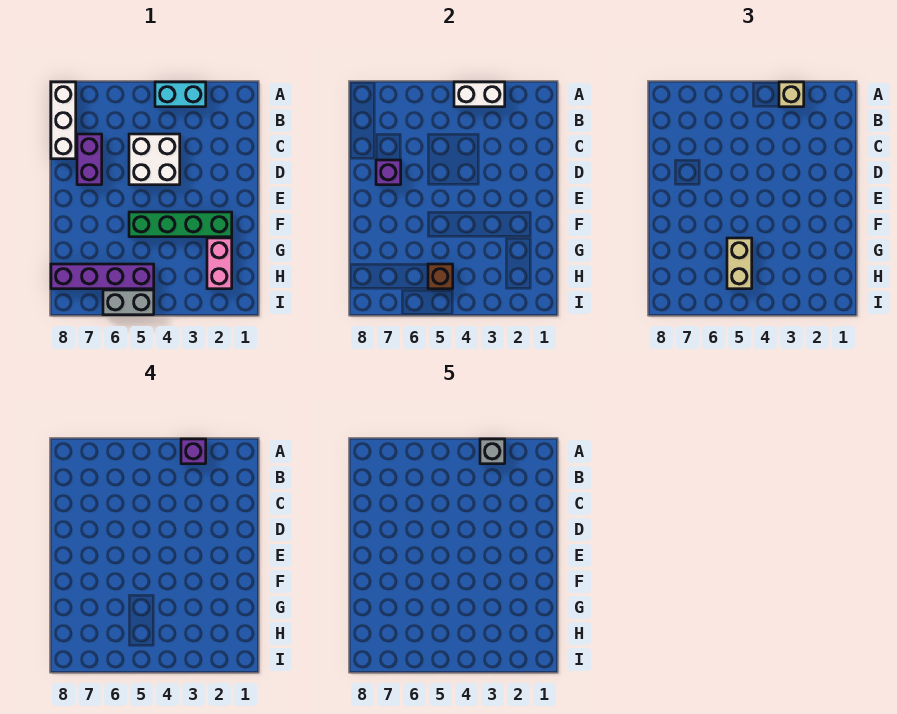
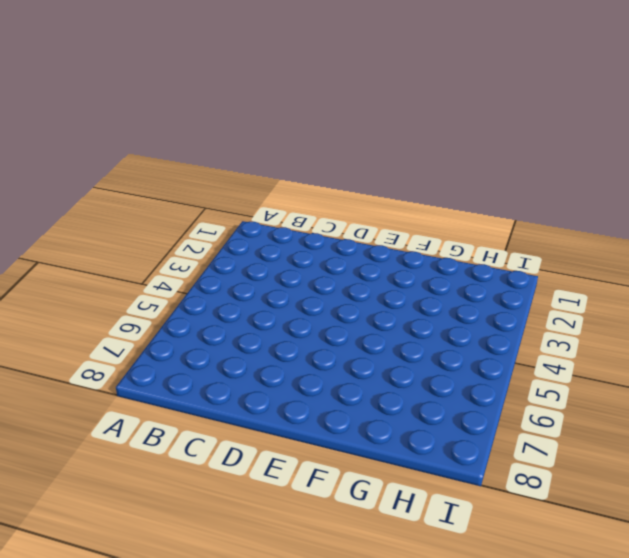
none -> cyan 1x2 brick [155,82,206,107]
none -> white 1x3 brick [51,82,76,159]
none -> white 2x2 brick [129,134,180,185]

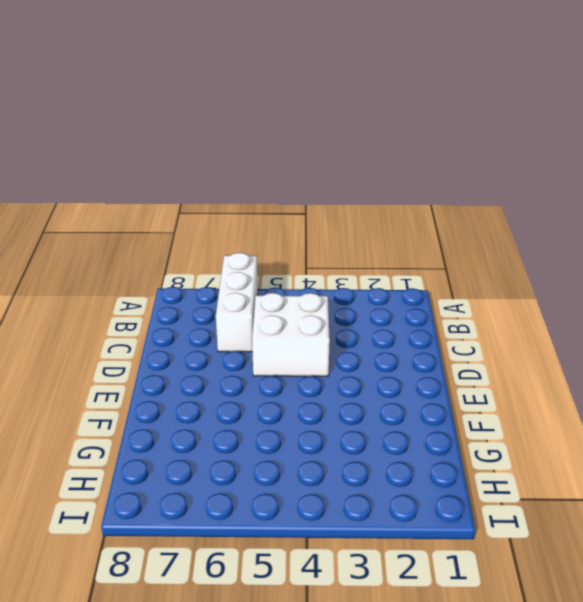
white 1x3 brick [216,253,258,352] -> white 1x3 brick moved to [51,82,76,159]
none -> cyan 1x2 brick [155,82,206,107]
none -> purple 1x2 brick [77,134,102,185]
none -> green 1x4 brick [129,212,232,237]

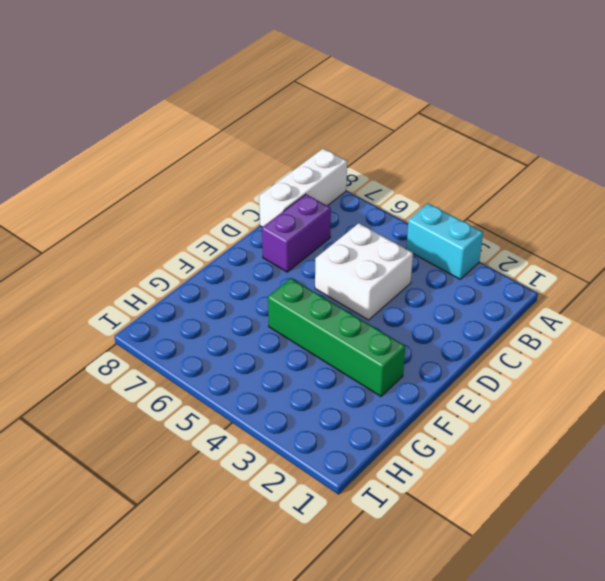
none -> pink 1x2 brick [207,238,232,289]
none -> purple 1x4 brick [51,264,154,289]
none -> grey 1x2 brick [103,290,154,315]

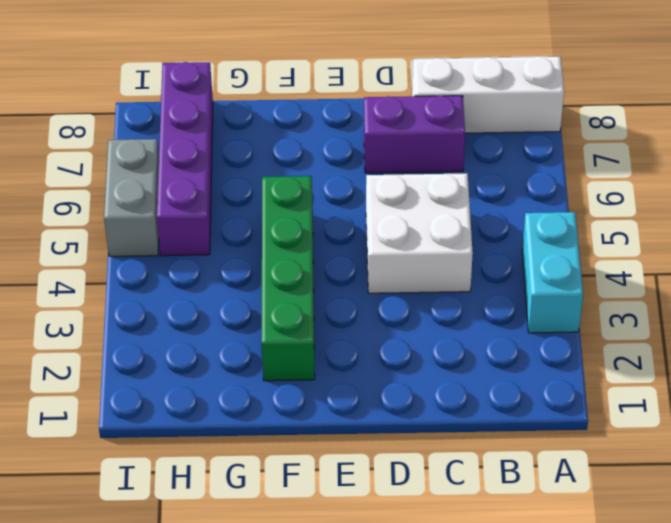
none -> pink 1x2 brick [207,238,232,289]
none -> white 1x2 brick [454,82,505,107]
none -> purple 1x1 brick [376,160,401,185]

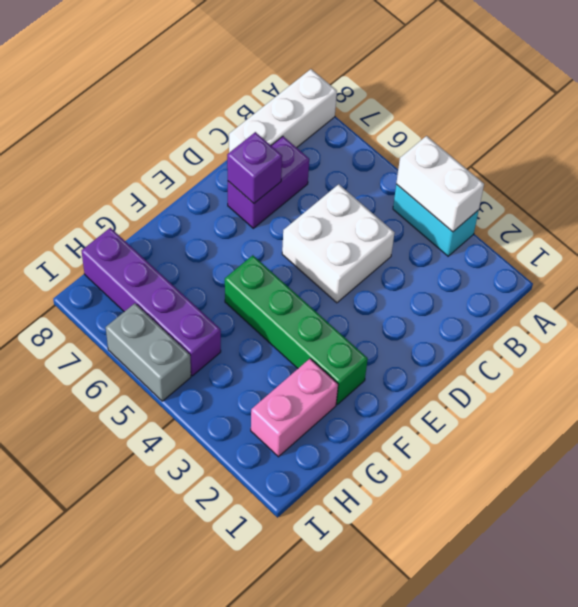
none -> brown 1x1 brick [428,264,453,289]
none -> tan 1x1 brick [779,82,804,107]
none -> tan 1x2 brick [727,238,752,289]

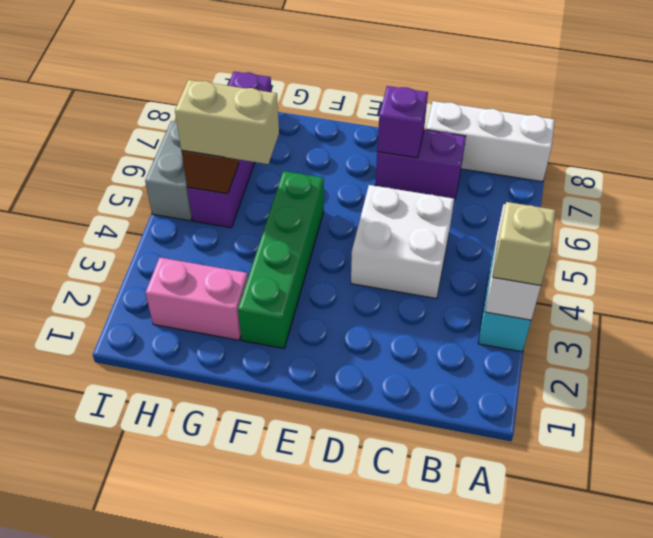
none -> purple 1x1 brick [181,439,206,464]
none -> grey 1x1 brick [480,439,505,464]

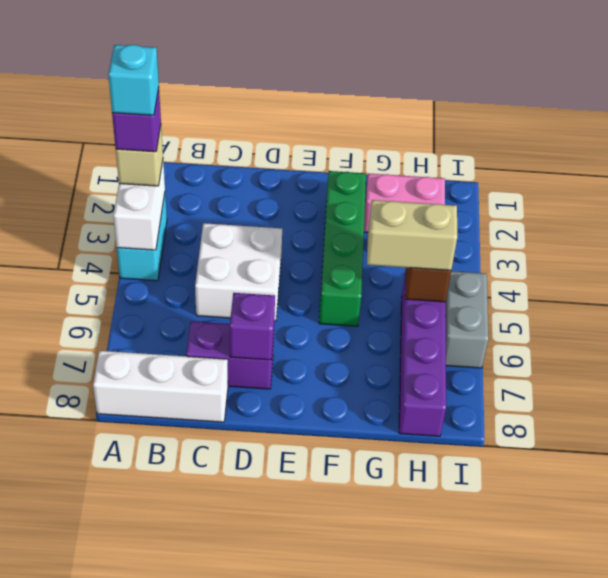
cyan 1x1 brick [108,45,159,115] -> grey 1x1 brick [480,439,505,464]

